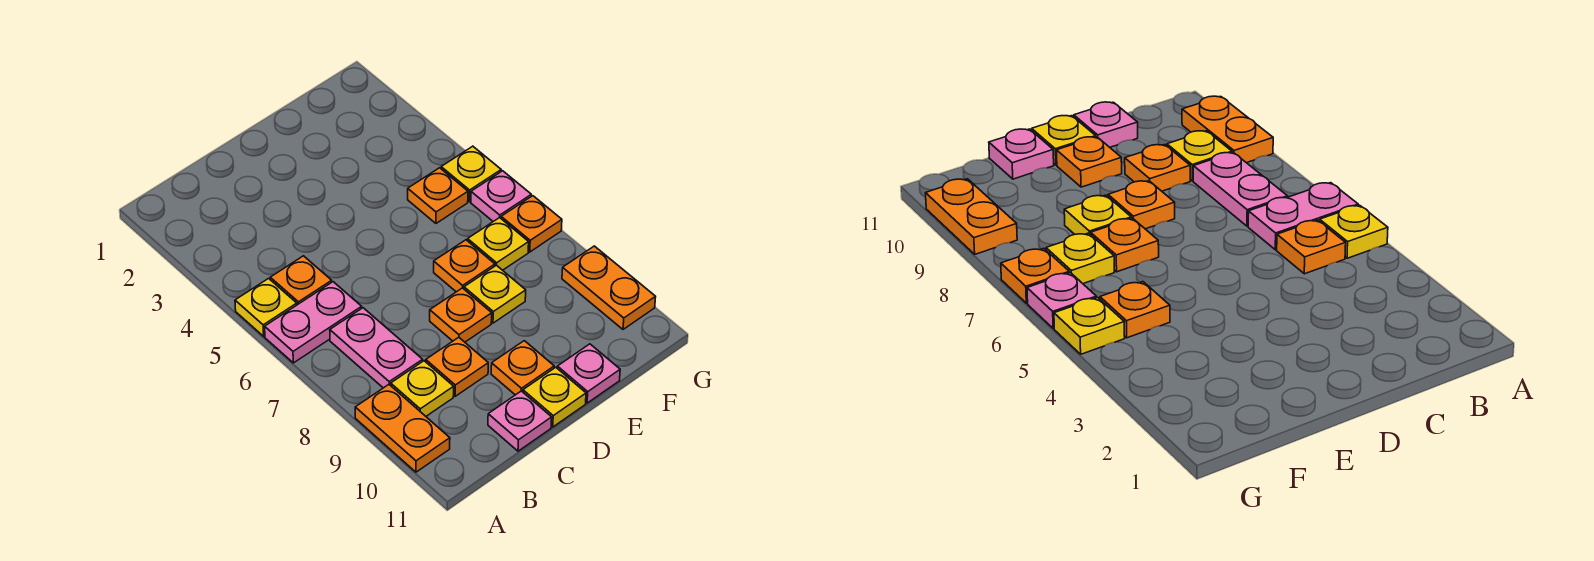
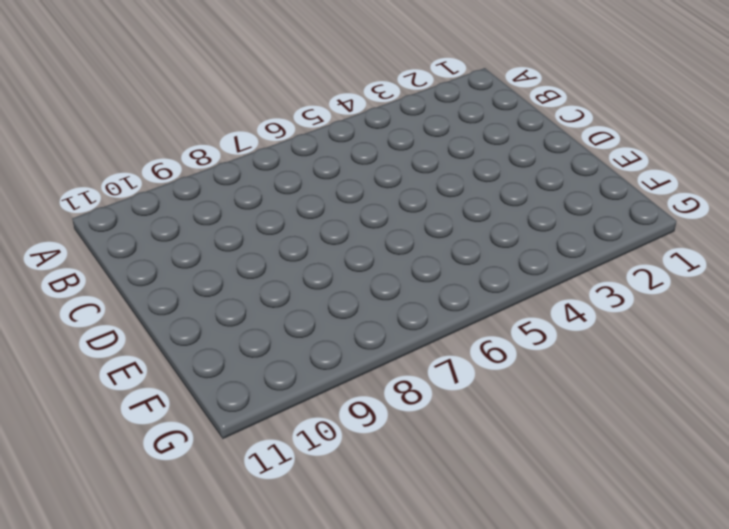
none -> yellow 1x1 plate [235,279,297,336]
none -> pink 1x2 plate [265,282,362,363]
none -> orange 1x2 plate [355,385,450,472]

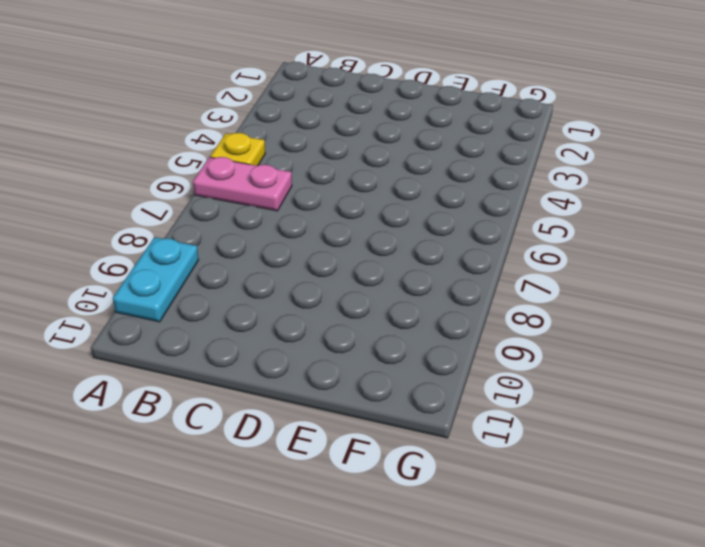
cyan 1x2 plate [113,237,199,322] -> orange 1x2 plate [355,385,450,472]
none -> orange 1x1 plate [270,256,332,305]
none -> pink 1x2 plate [330,308,423,388]
none -> yellow 1x1 plate [391,361,454,416]

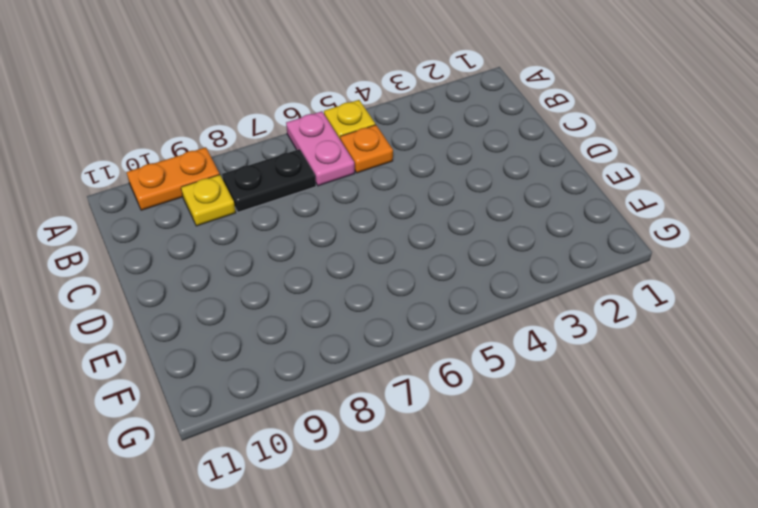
black 1x2 plate [222,149,316,212] -> pink 1x2 plate [330,308,423,388]
none -> orange 1x1 plate [426,337,488,396]
none -> pink 1x1 plate [488,391,552,451]
none -> orange 1x1 plate [430,288,492,342]

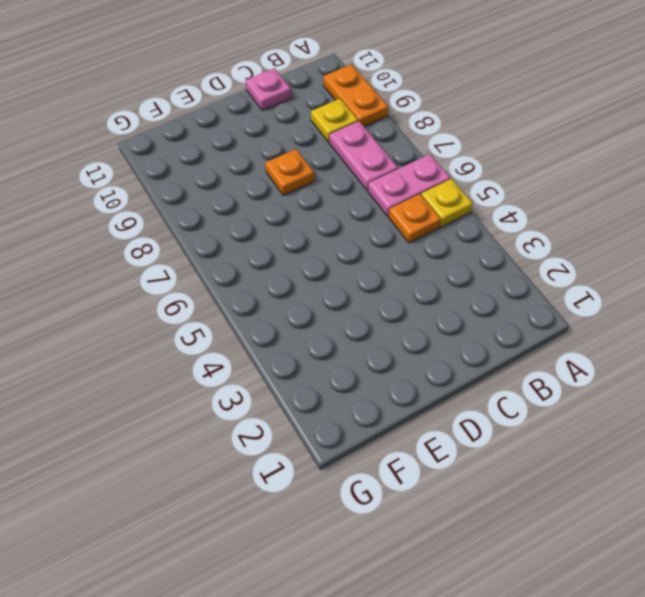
none -> orange 1x1 plate [426,337,488,396]
none -> orange 1x1 plate [491,341,554,395]
none -> yellow 1x1 plate [523,367,586,427]

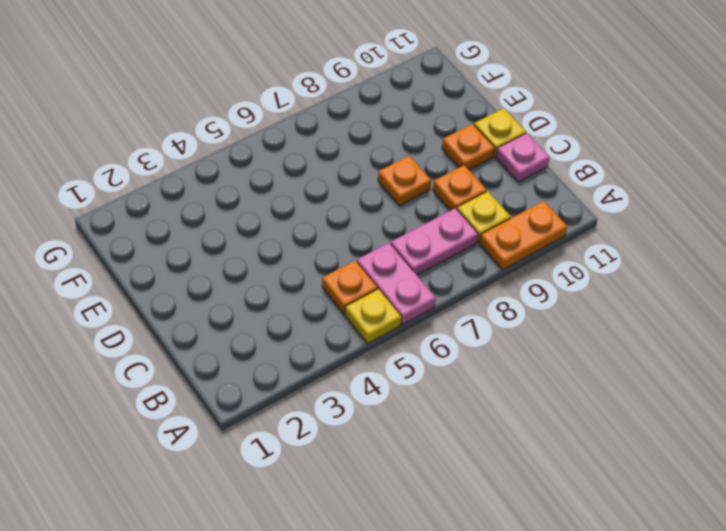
none -> orange 1x1 plate [434,240,495,292]
none -> yellow 1x1 plate [464,265,526,323]
none -> pink 1x1 plate [557,344,620,403]

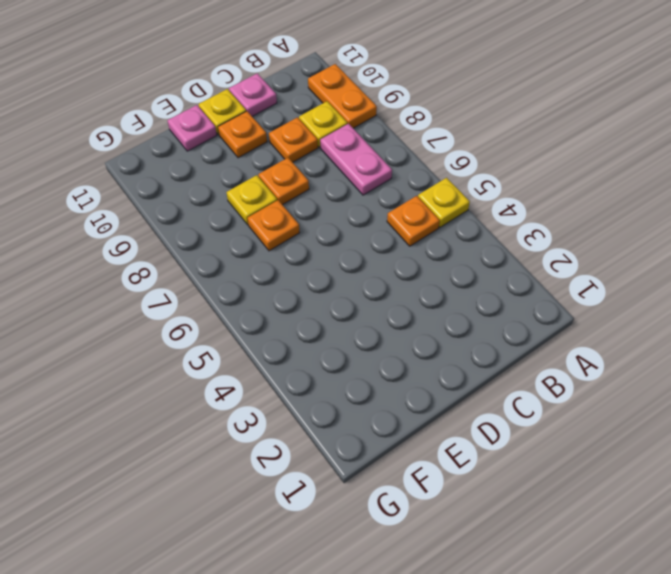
none -> pink 1x2 plate [265,282,362,363]
none -> orange 1x1 plate [408,168,468,223]
none -> yellow 1x1 plate [468,218,529,270]

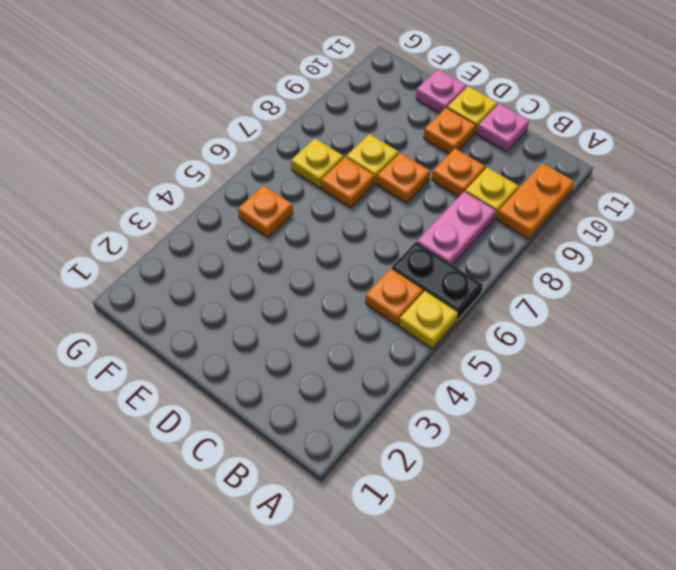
black 1x2 plate [392,242,483,320] -> pink 1x2 plate [265,282,362,363]
none -> yellow 1x1 plate [441,146,501,202]
none -> pink 1x1 plate [471,171,531,221]
none -> orange 1x1 plate [501,196,562,252]

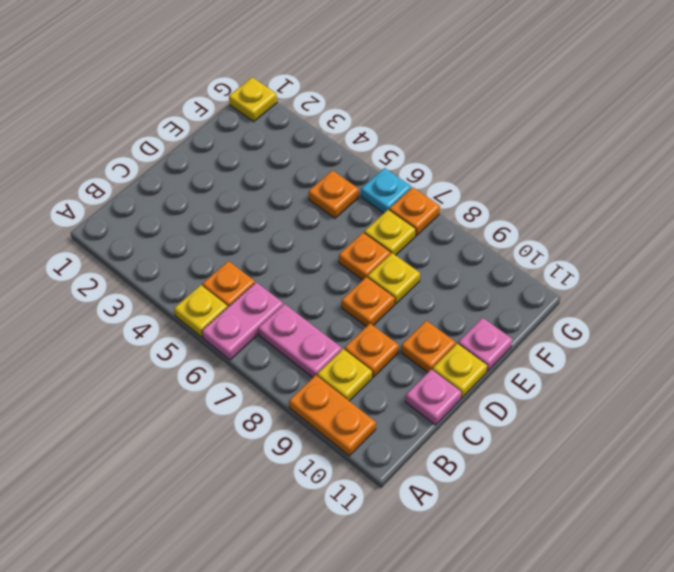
yellow 1x1 plate [229,77,277,122] -> yellow 1x1 plate moved to [441,146,501,202]
cyan 1x1 plate [361,168,411,213] -> pink 1x1 plate [471,171,531,221]
none -> orange 1x2 plate [562,246,656,329]

